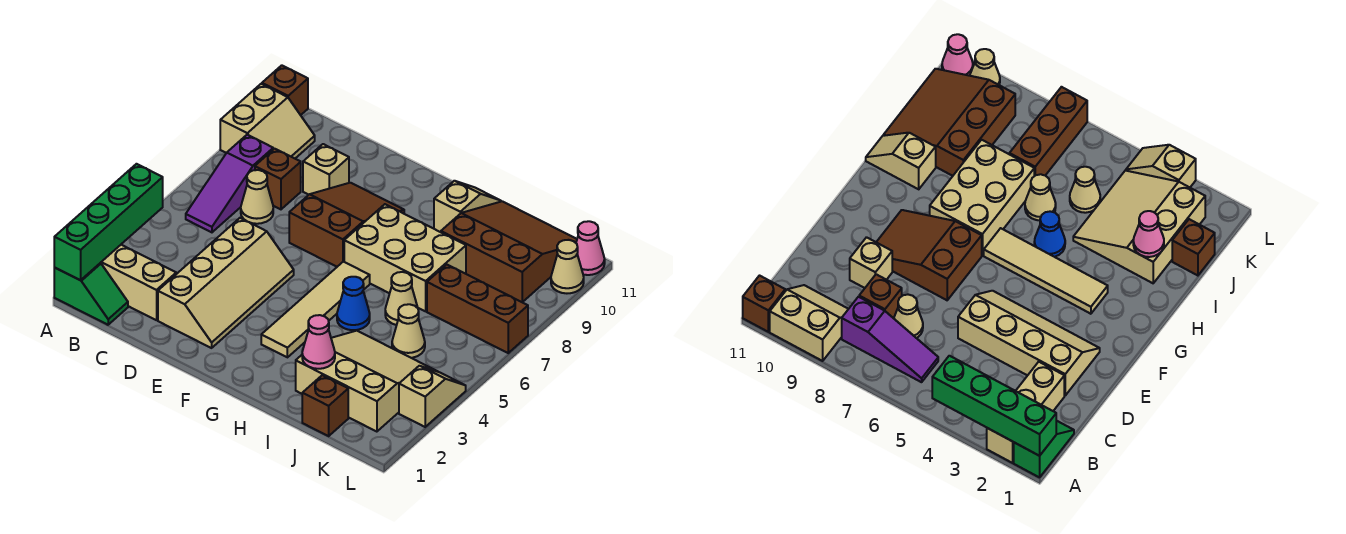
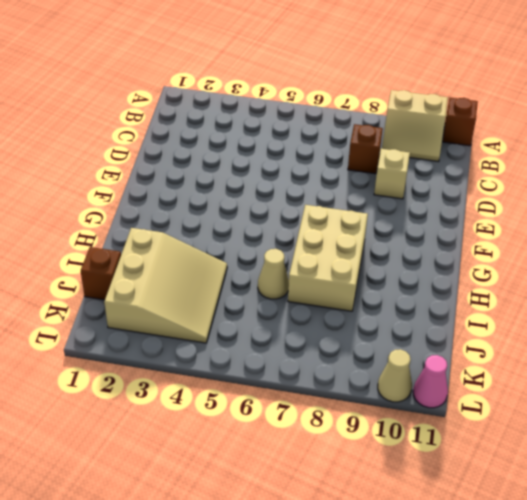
none -> green 1x2 slope [54,263,128,325]
none -> tan 1x3 brick [101,245,176,320]
none -> purple 1x3 slope [186,135,273,232]

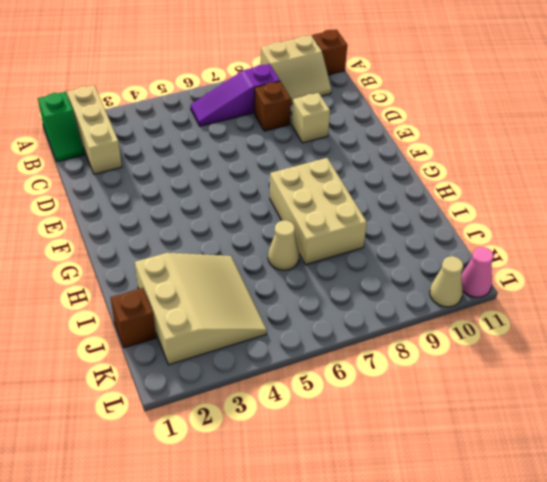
none -> tan 1x1 cone [241,170,273,224]
none -> tan 2x4 slope [158,218,294,348]
none -> brown 2x3 slope [289,183,404,267]

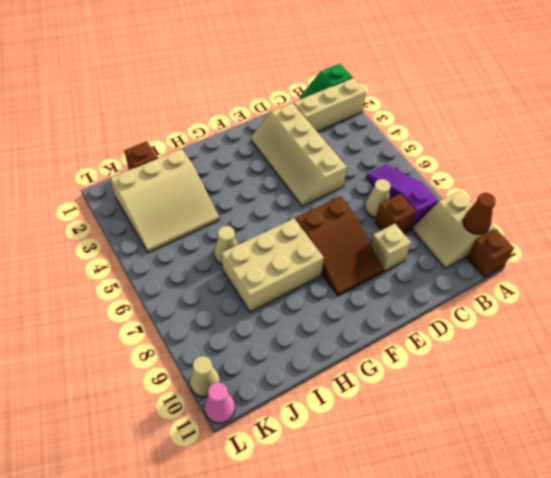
brown 1x1 cone [463,193,496,234] -> none
none -> tan 1x4 tile [261,262,370,357]
none -> blue 1x1 cone [337,277,370,330]
none -> tan 1x2 slope [434,181,501,232]

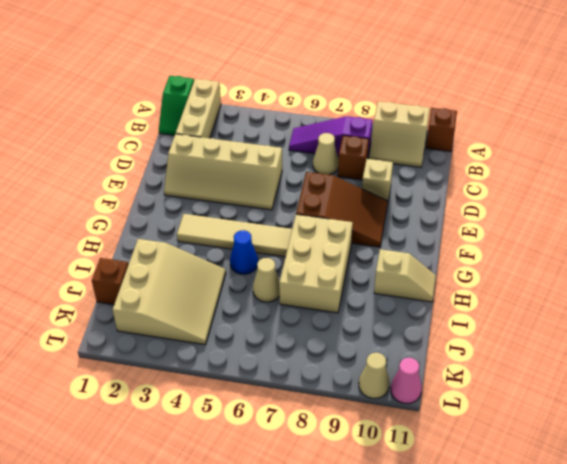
none -> brown 3x3 slope [441,201,577,302]
none -> tan 1x1 cone [392,304,425,358]
none -> brown 1x3 brick [427,264,528,353]

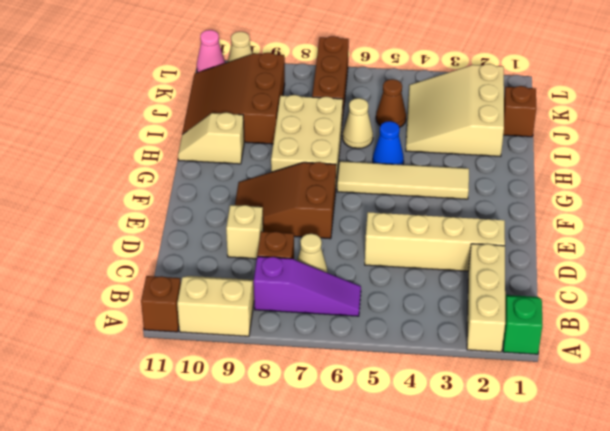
brown 1x1 cone [376,79,406,128] -> tan 1x1 cone [392,304,425,358]
none -> tan 1x2 slope [399,366,466,427]
none -> green 1x4 brick [54,164,163,280]
none -> pink 1x1 cone [302,315,335,369]

